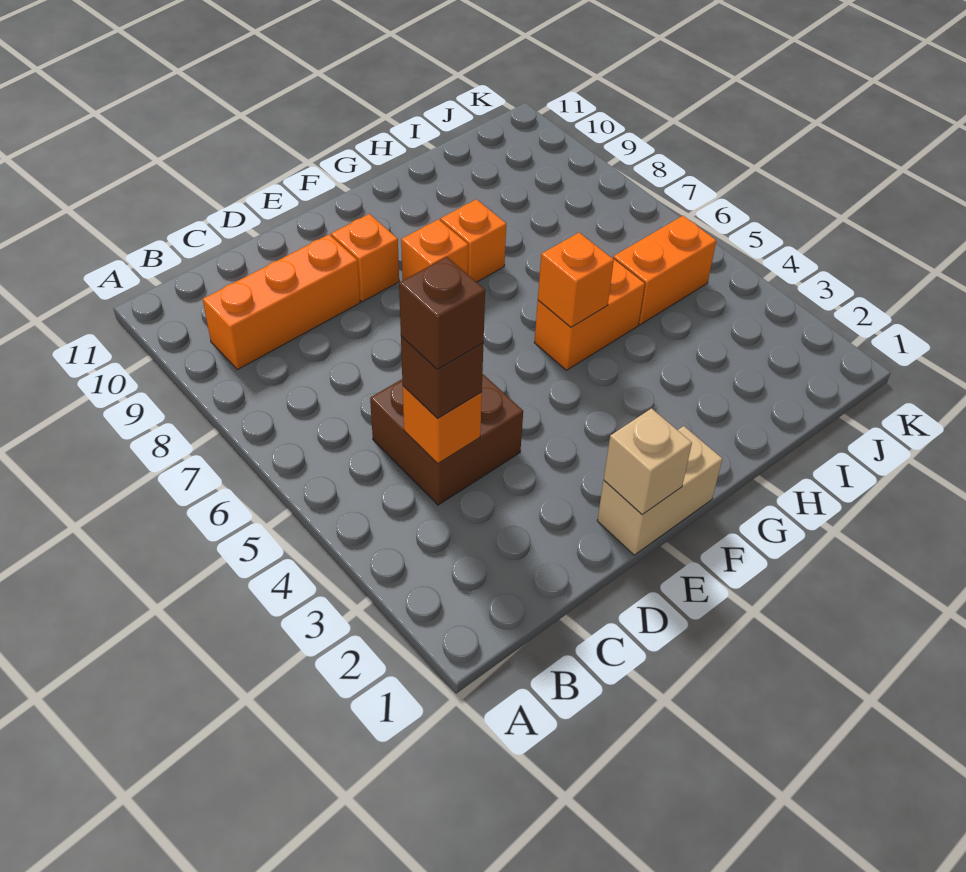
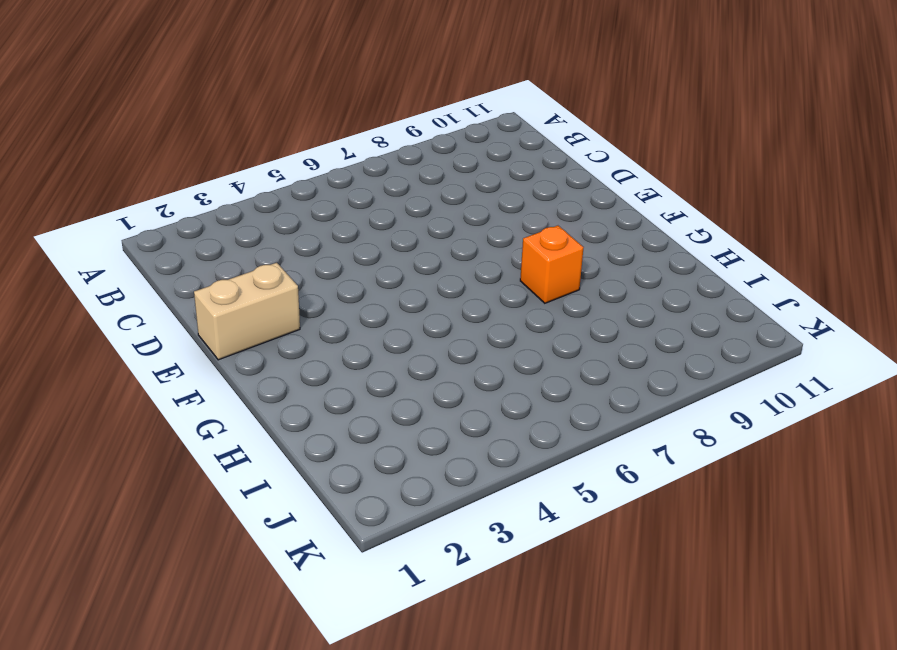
tan 1x2 brick [194,263,300,360] -> tan 1x2 brick turned to [597,426,722,555]
none -> orange 1x3 brick [203,235,360,369]
none -> brown 2x2 brick [370,374,523,505]
none -> orange 1x1 brick [331,214,399,302]

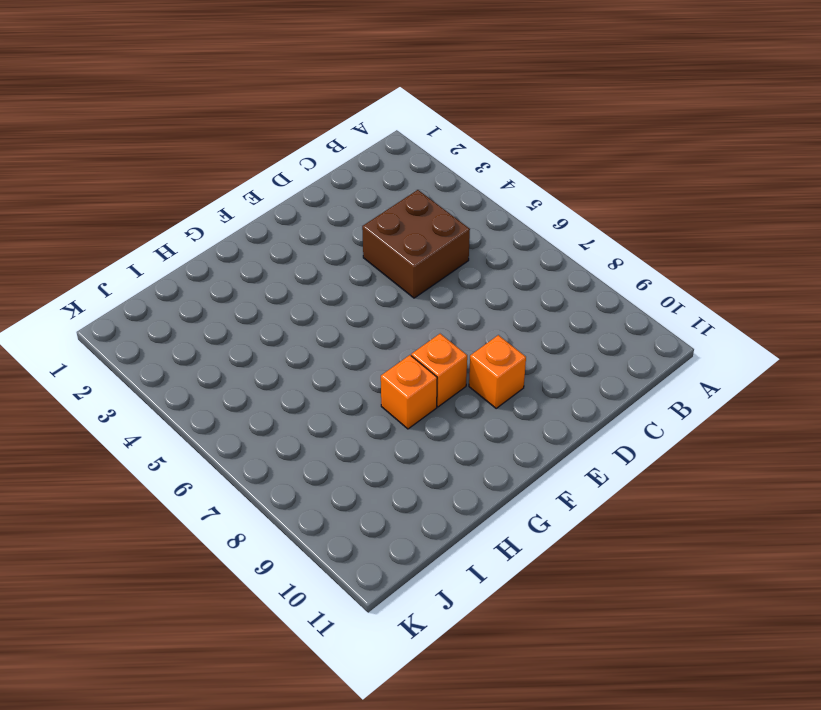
none -> orange 1x3 brick [203,235,360,369]
none -> tan 1x2 brick [597,426,722,555]
none -> orange 1x2 brick [534,257,645,370]

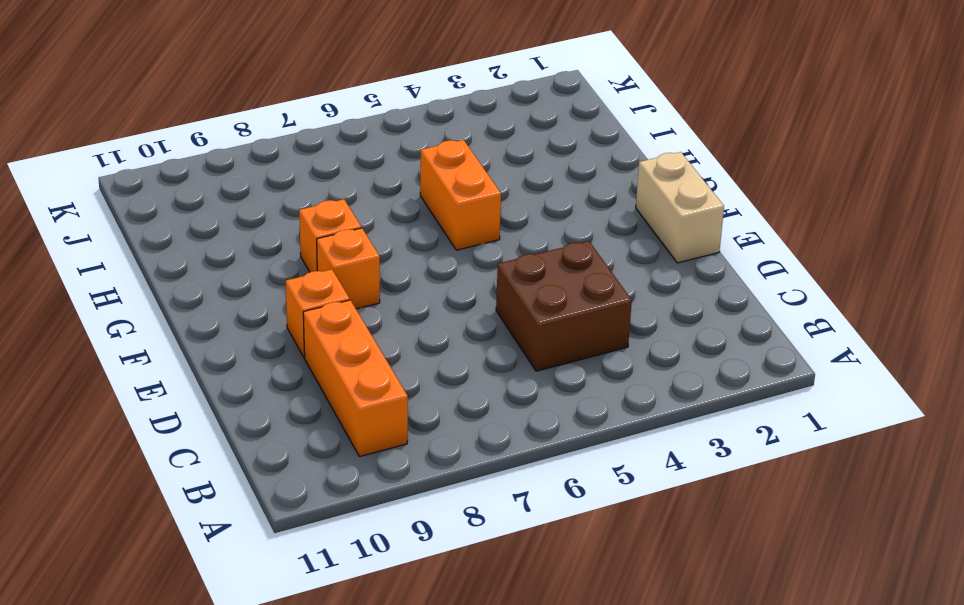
none -> orange 1x2 brick [613,216,716,325]
none -> orange 1x1 brick [403,386,482,463]
none -> tan 1x1 brick [604,408,692,515]

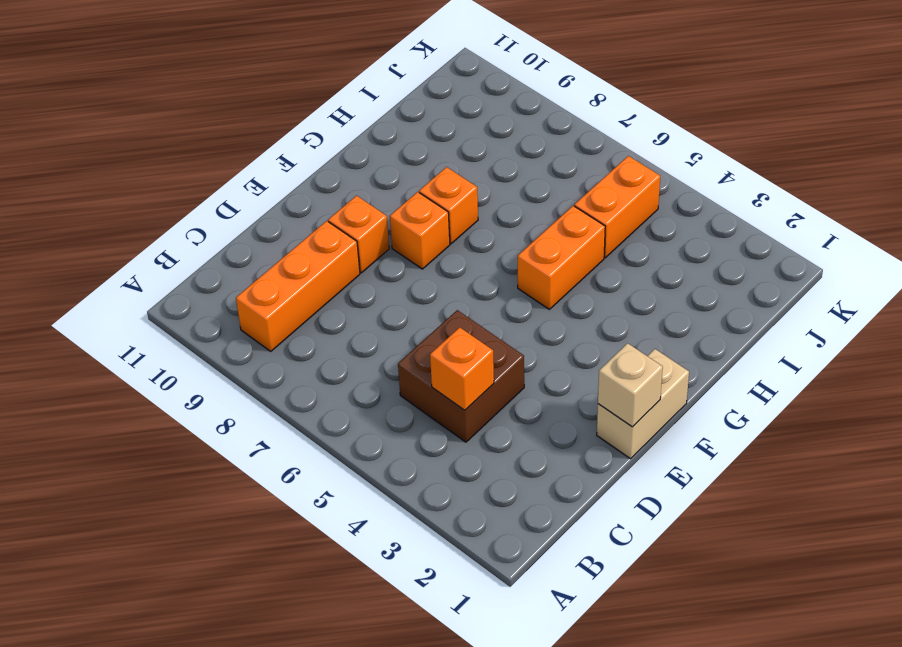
none -> orange 1x1 brick [538,233,614,327]
none -> brown 1x1 brick [401,336,483,419]
none -> brown 1x1 brick [399,257,485,369]

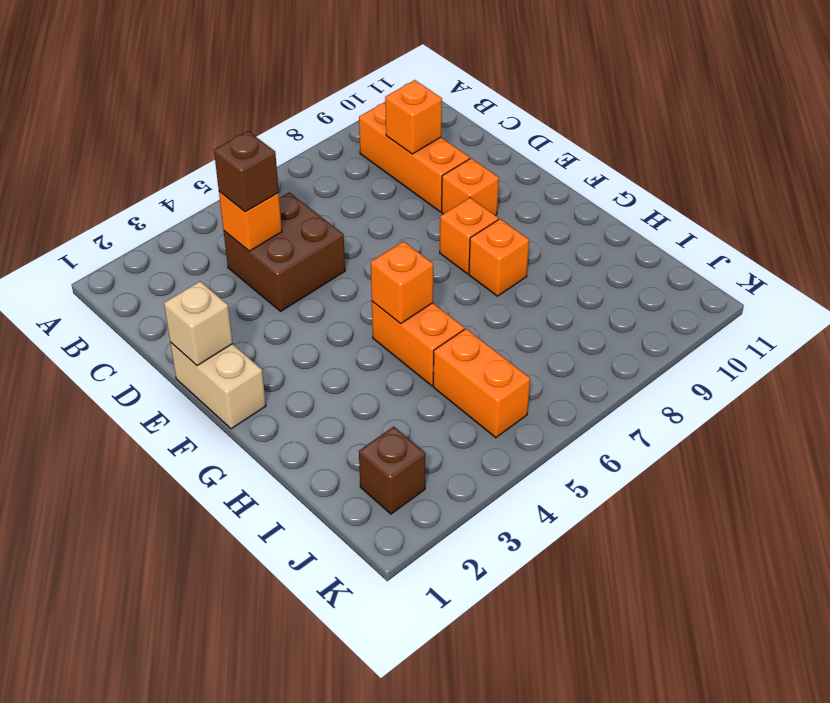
orange 1x1 brick [385,80,442,154] -> none
brown 1x1 brick [359,427,425,514] -> brown 1x1 brick moved to [399,257,485,369]

